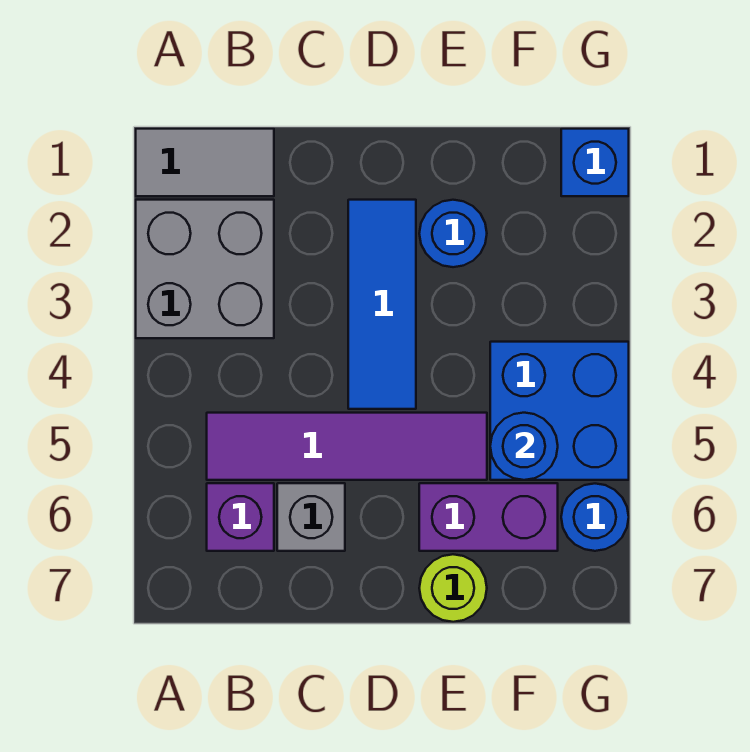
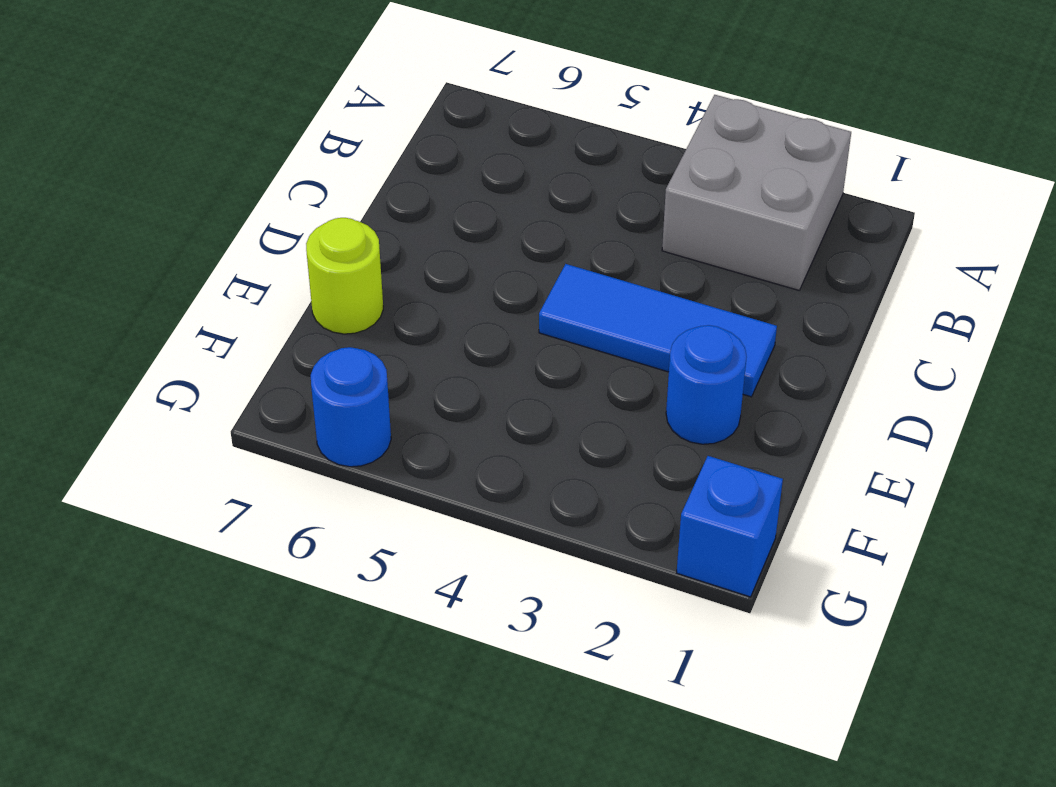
none -> grey 1x2 tile [136,129,274,196]
none -> purple 1x4 tile [207,413,487,480]
none -> purple 1x1 brick [207,483,274,551]

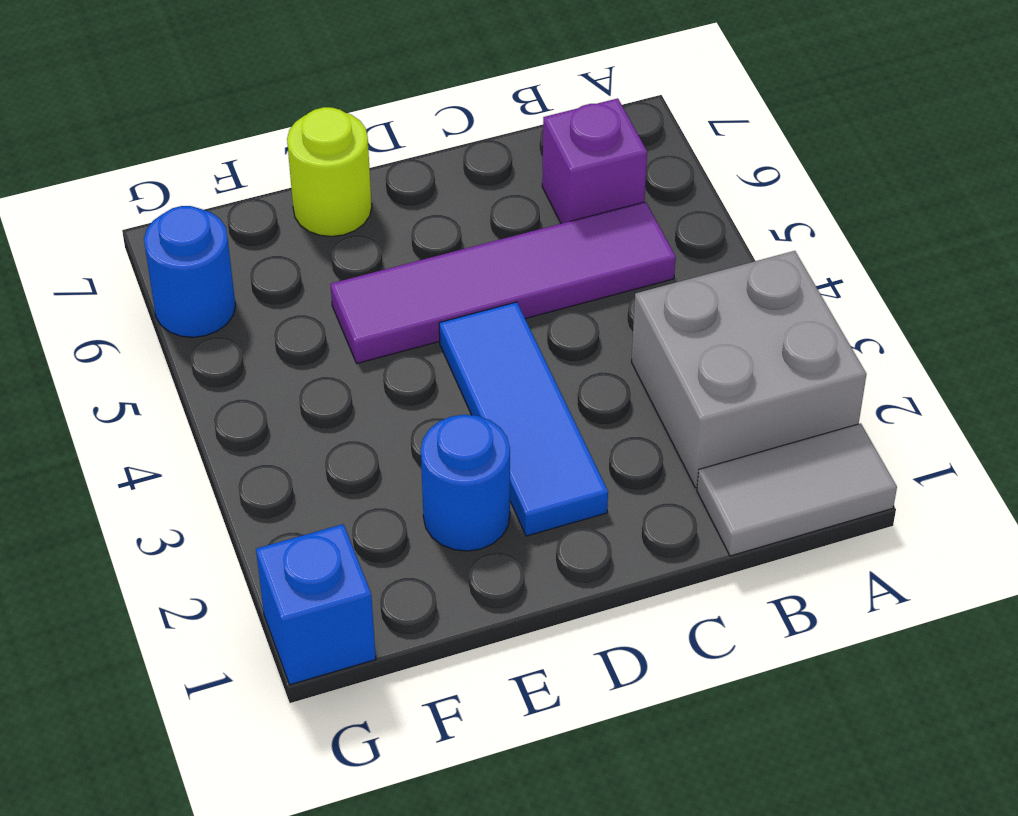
none -> grey 1x1 brick [277,483,345,551]
none -> purple 1x2 brick [419,483,558,551]
none -> blue 2x2 brick [490,342,629,480]

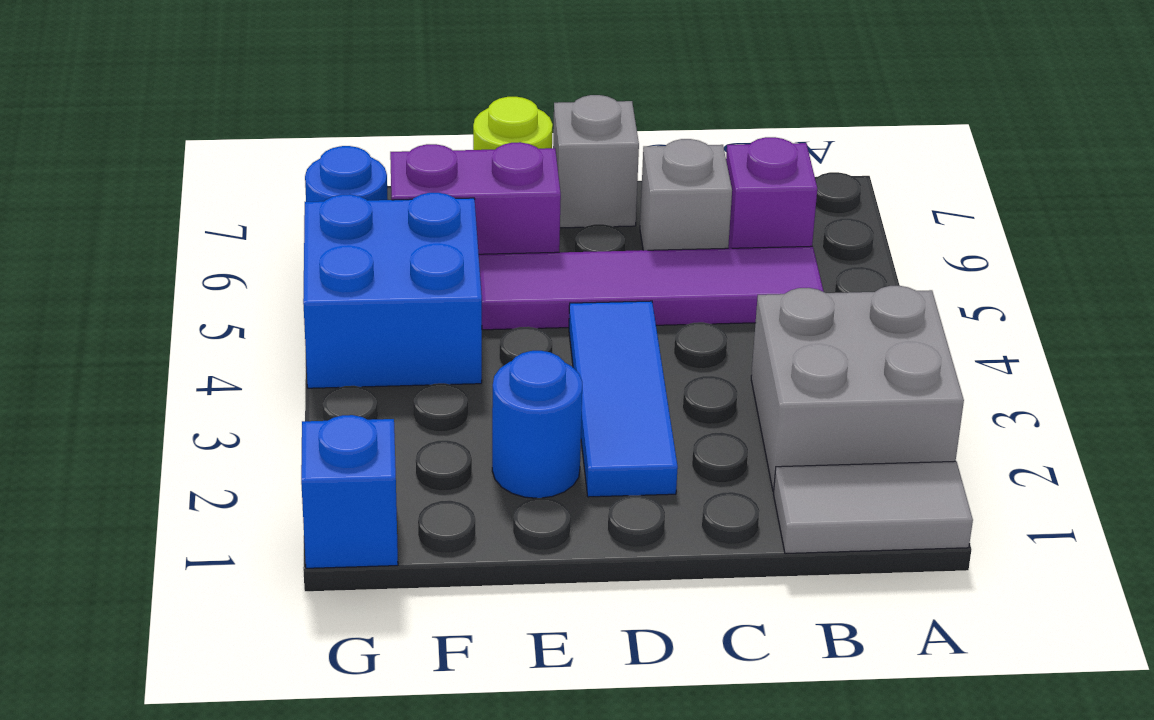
grey 1x1 brick [553,95,639,228] -> none
none -> blue 1x1 round brick [490,413,558,480]

